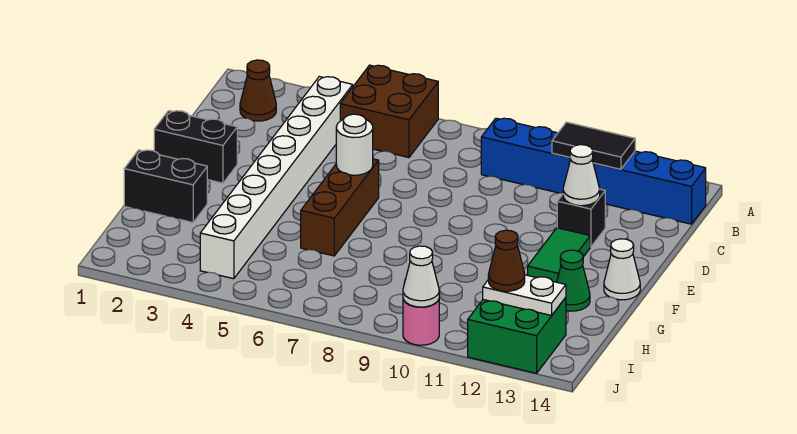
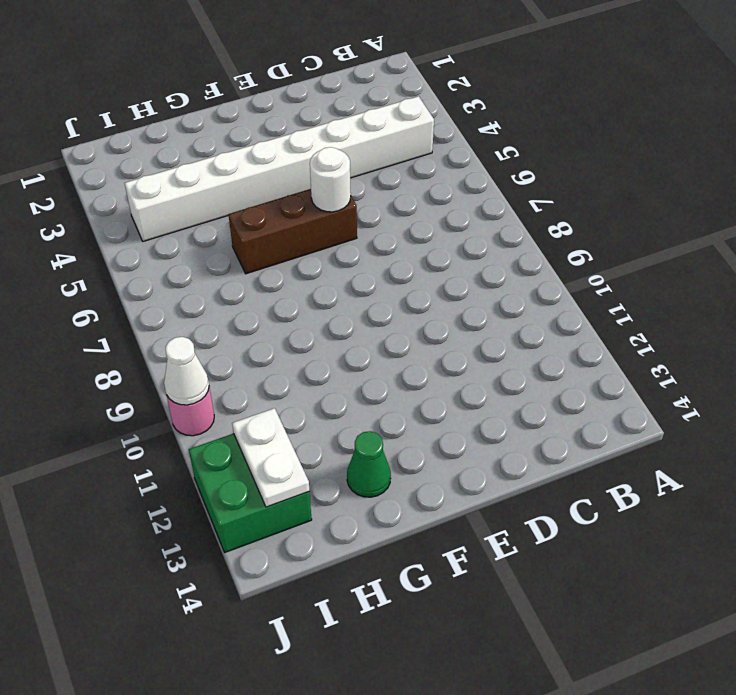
none -> brown 2x2 brick [340,65,438,157]
none -> brown 1x1 cone [240,60,276,121]
none -> blue 1x6 brick [481,118,706,224]

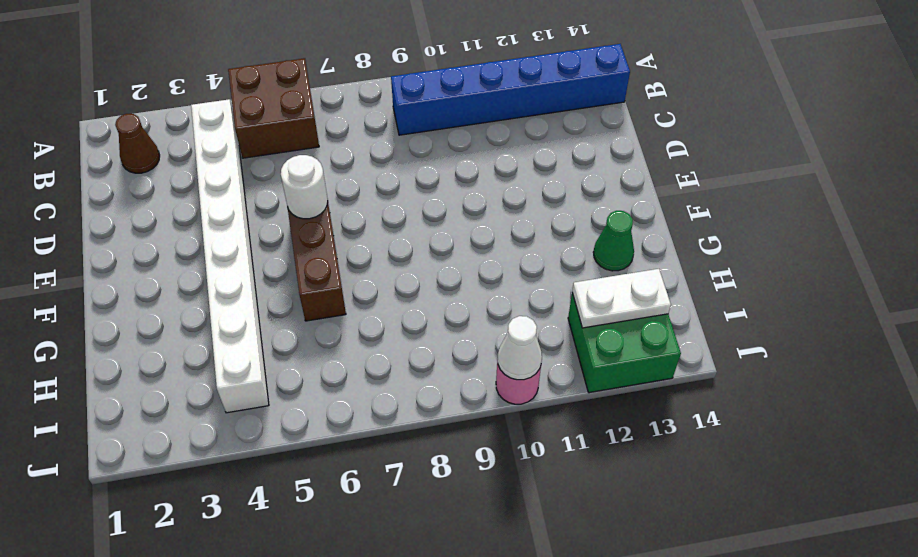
none -> black 1x1 brick [557,189,605,247]
none -> black 1x2 brick [154,111,237,183]
none -> green 1x2 tile [528,228,590,282]

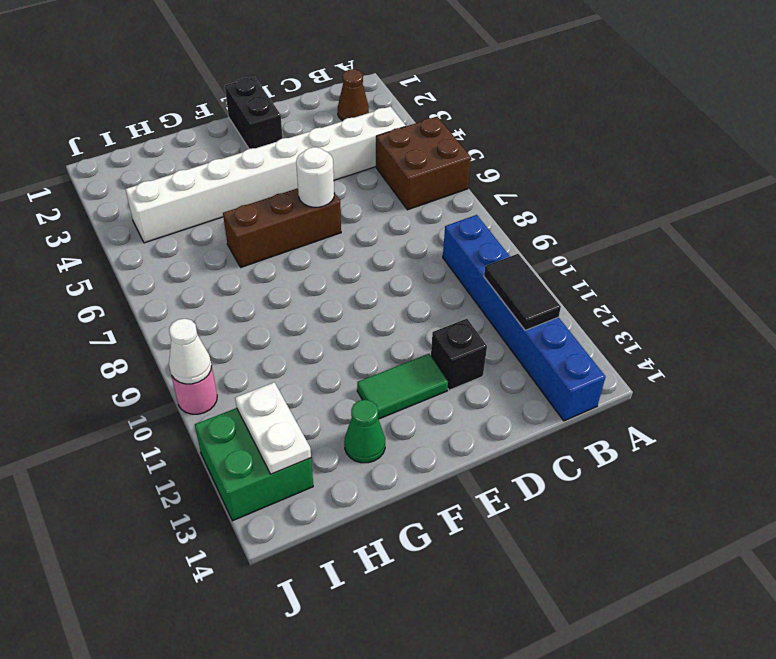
none -> white 1x1 cone [604,239,640,300]
none -> black 1x2 brick [124,150,207,223]
none -> white 1x1 cone [563,145,600,206]

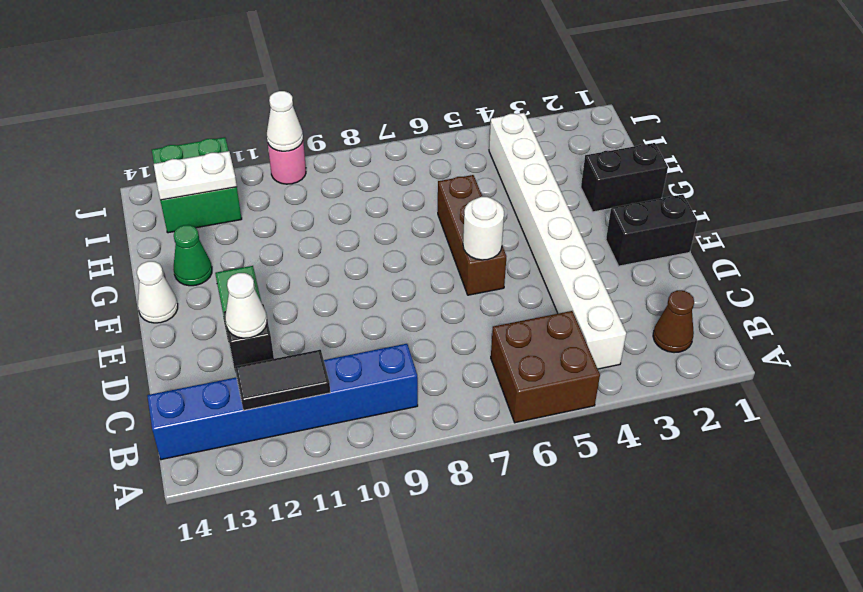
none -> brown 1x1 cone [488,230,525,291]

